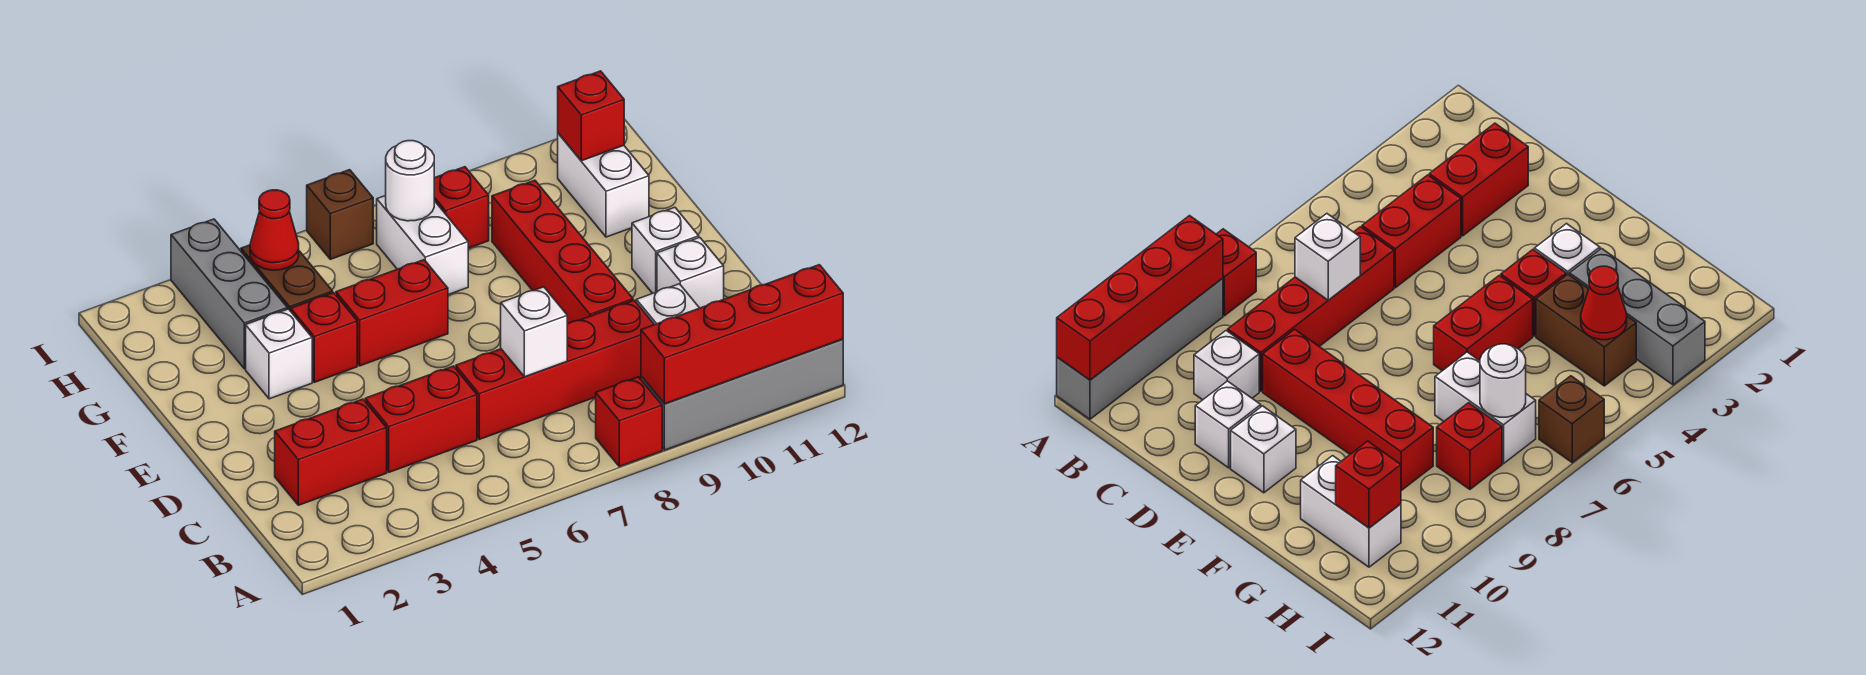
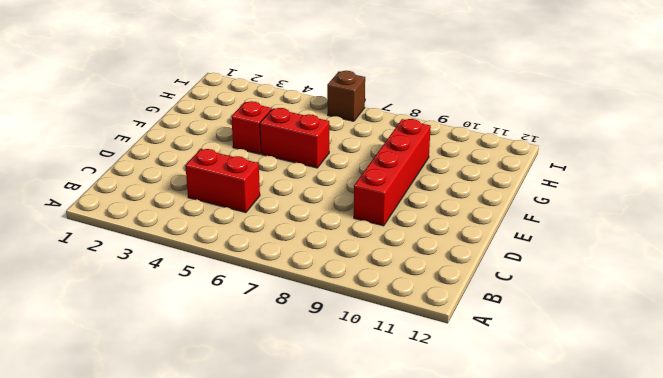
none -> red 1x1 brick [596,377,662,467]
none -> grey 1x4 brick [641,339,843,450]
none -> red 1x2 brick [275,399,387,505]

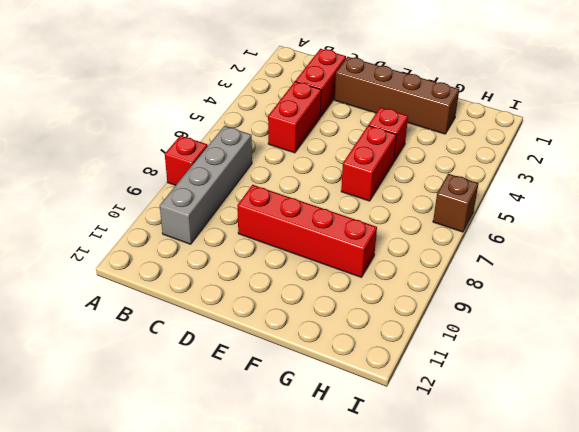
grey 1x4 brick [160,126,252,244] -> grey 1x4 brick moved to [641,339,843,450]
brown 1x4 brick [335,57,459,134] -> none
none -> red 1x4 brick [456,300,654,439]
none -> white 1x1 brick [636,284,699,325]
none -> white 1x1 brick [657,237,724,308]

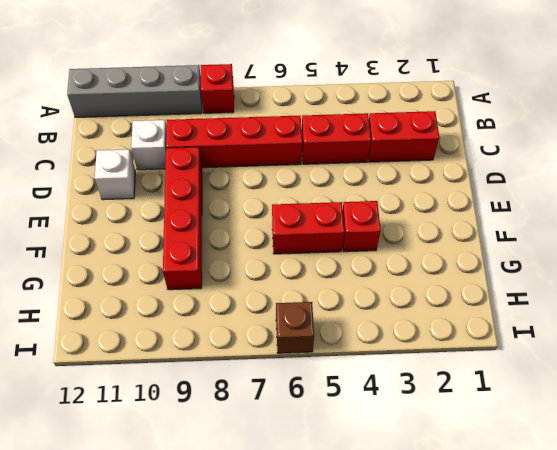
none -> white 1x1 brick [632,207,699,293]
none -> white 1x1 brick [246,309,312,399]
none -> grey 1x3 brick [171,219,287,369]

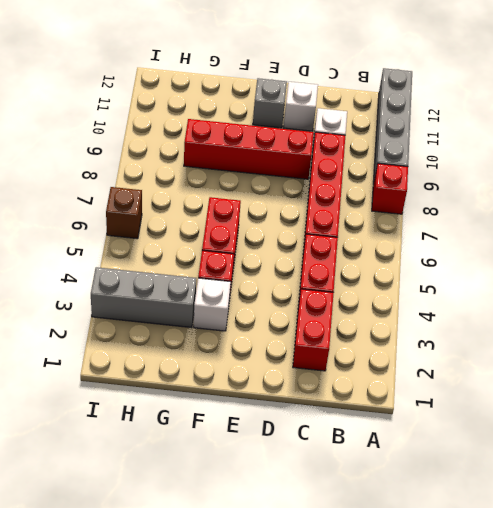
grey 1x1 brick [253,78,287,128] -> white 1x1 brick [632,207,699,293]
none -> brown 1x2 brick [241,245,333,311]
none -> white 1x2 brick [377,196,468,295]
none -> white 1x2 brick [558,133,649,237]

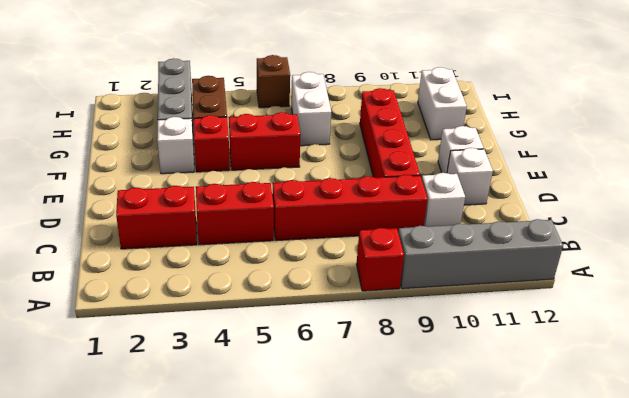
none -> red 1x1 brick [434,167,489,248]
none -> red 1x4 brick [641,265,843,404]
none -> white 1x1 brick [501,287,567,377]

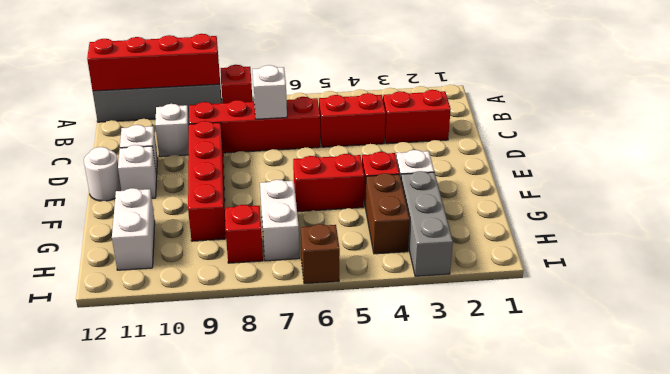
white 1x1 round brick [84,147,121,201] -> white 1x1 round brick moved to [386,141,434,221]
none -> red 1x1 cone [250,190,299,270]
none -> red 1x1 brick [558,71,624,161]

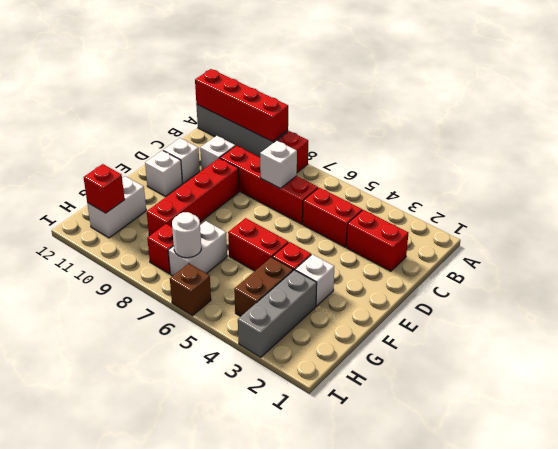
none -> red 1x1 cone [250,190,299,270]

